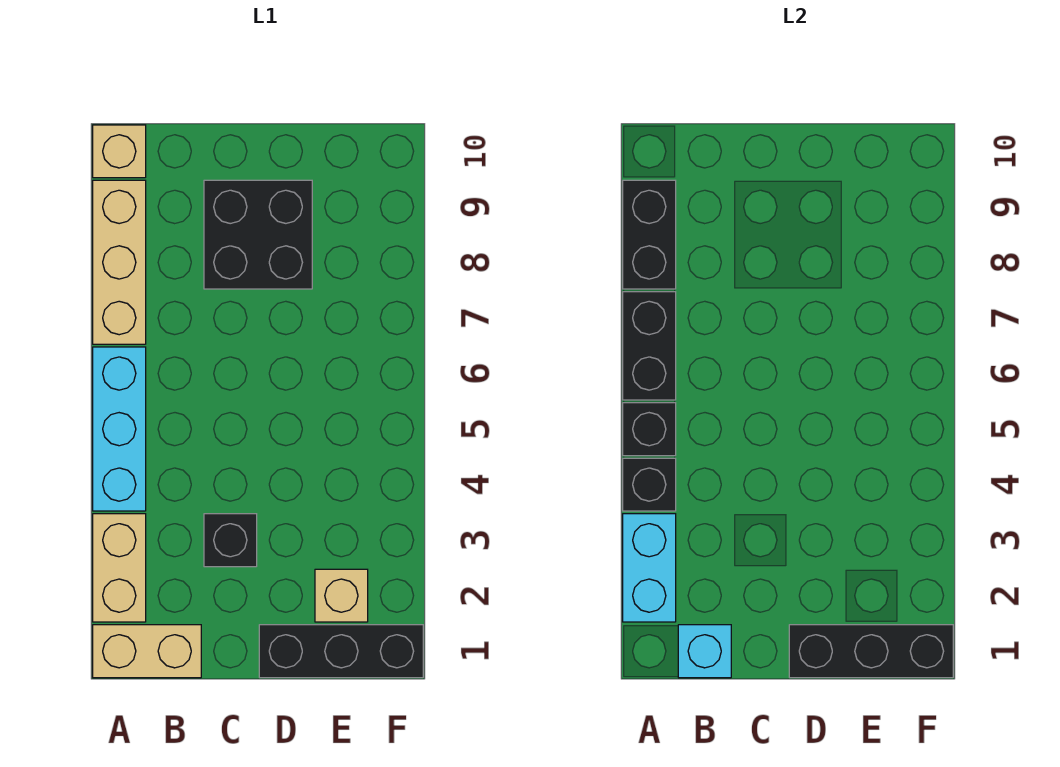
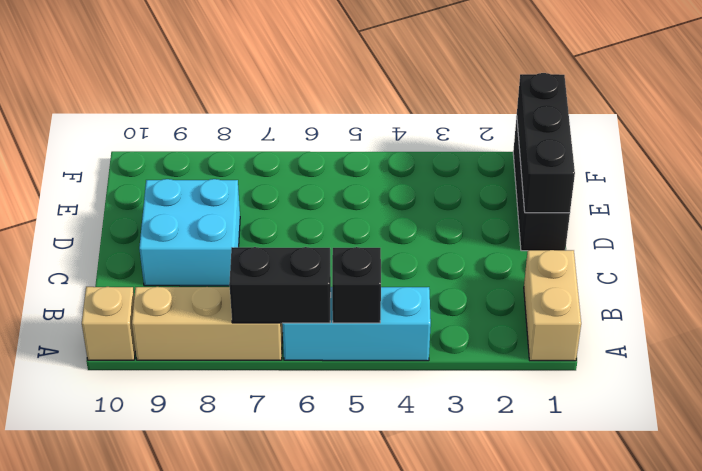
cyan 2x2 brick [139,179,240,286] -> black 2x2 brick [204,180,312,289]
none -> tan 1x2 brick [93,514,146,622]
none -> black 1x1 brick [204,514,257,567]
none -> tan 1x1 brick [315,569,368,622]

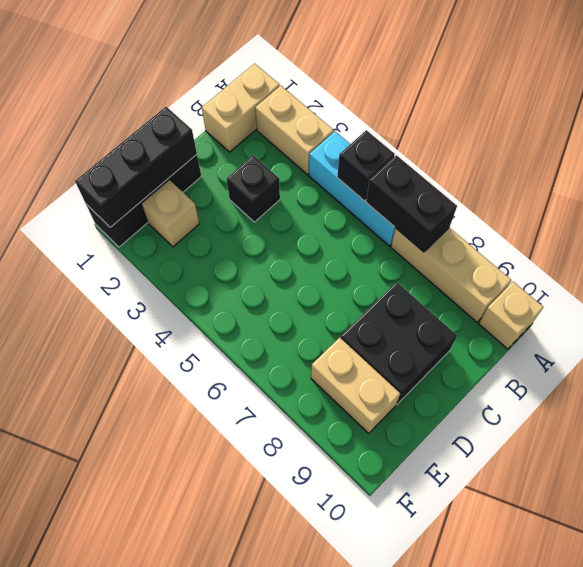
tan 1x2 brick [311,337,400,434] -> none
none -> cyan 1x2 brick [623,514,676,622]
none -> black 1x1 brick [623,458,676,511]
none -> black 1x2 brick [623,180,676,289]

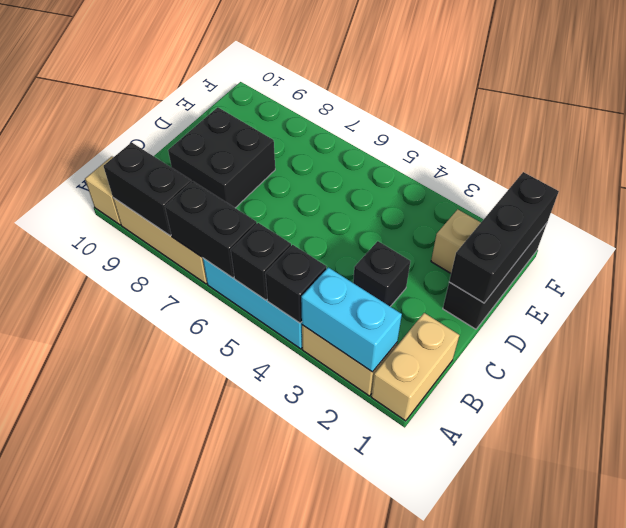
none -> cyan 1x1 brick [678,625,731,678]

